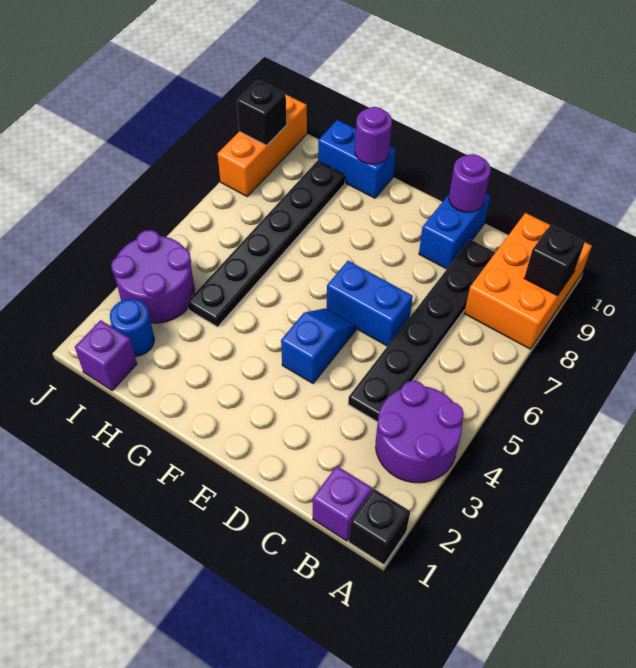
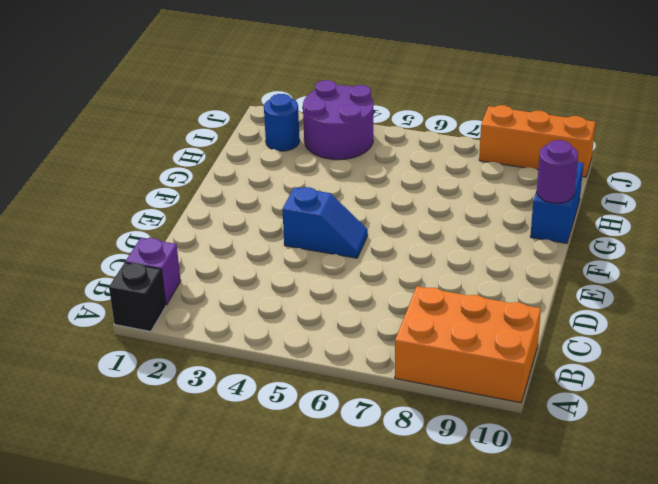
none -> purple 2x2 round brick [376,381,464,483]
none -> black 1x6 plate [348,239,496,422]
none -> blue 1x2 brick [327,261,413,346]

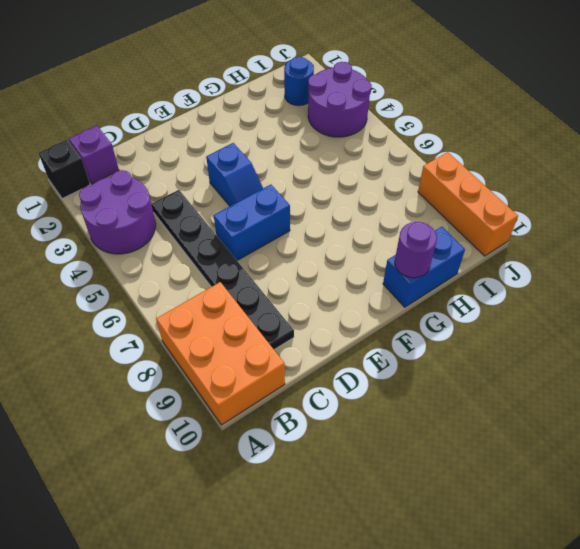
none -> blue 1x2 brick [419,193,491,269]
none -> black 1x6 plate [187,161,345,327]
none -> purple 1x1 brick [75,320,137,390]

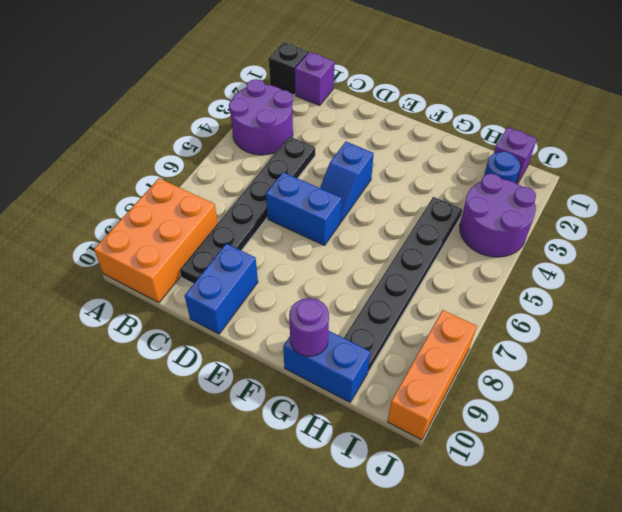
none -> black 1x1 brick [524,225,585,296]
none -> purple 1x1 round brick [449,154,491,212]
none -> black 1x1 brick [237,80,287,145]

